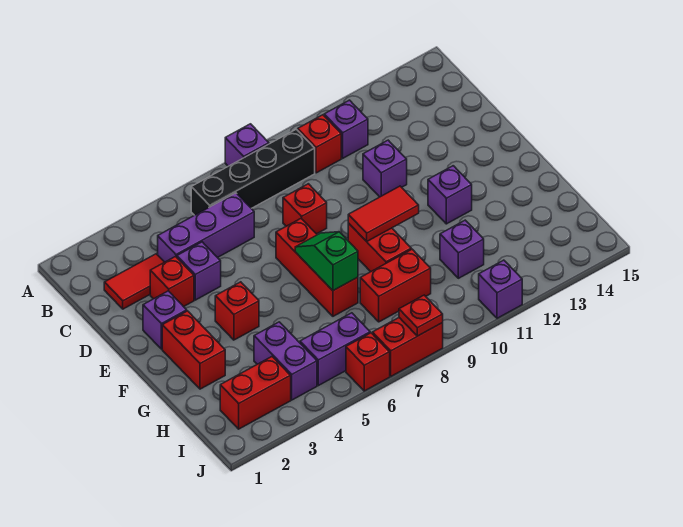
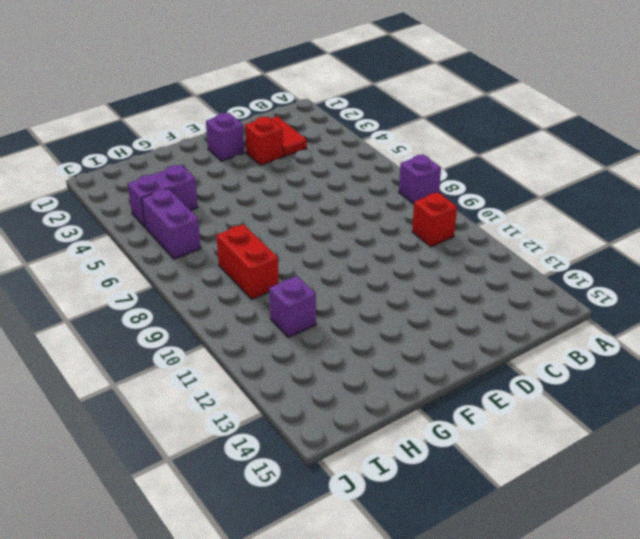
none -> black 1x4 brick [191,129,315,215]
none -> purple 1x1 brick [324,100,368,158]
none -> purple 1x3 brick [158,193,254,262]

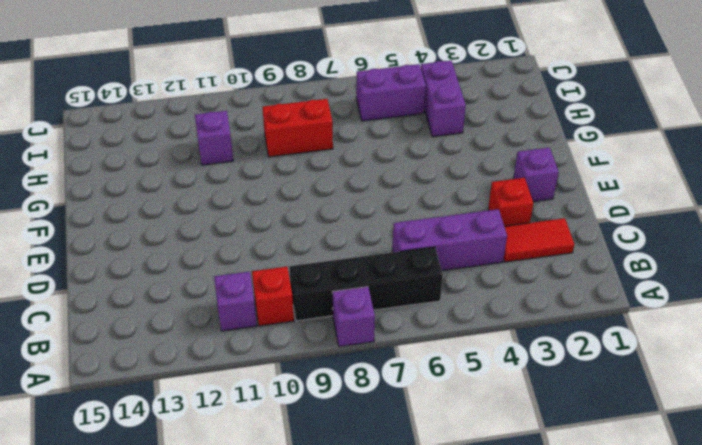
none -> purple 1x1 brick [177,242,221,300]
none -> red 1x1 brick [283,184,327,234]
none -> purple 1x1 brick [363,140,407,197]

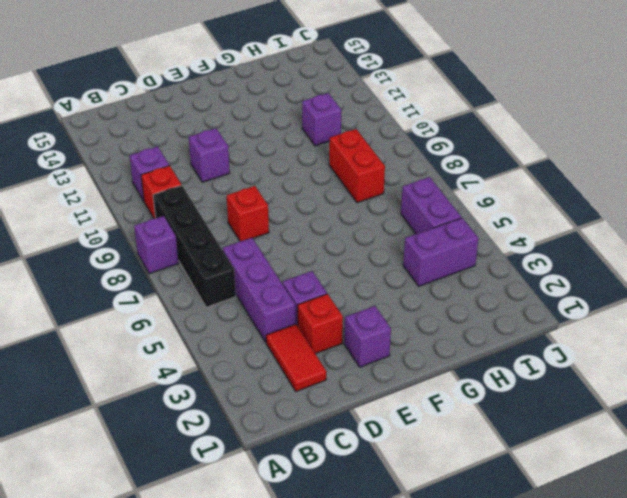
none -> red 1x3 brick [276,219,358,316]
none -> red 1x2 brick [162,311,225,389]
none -> red 1x1 brick [215,282,259,340]

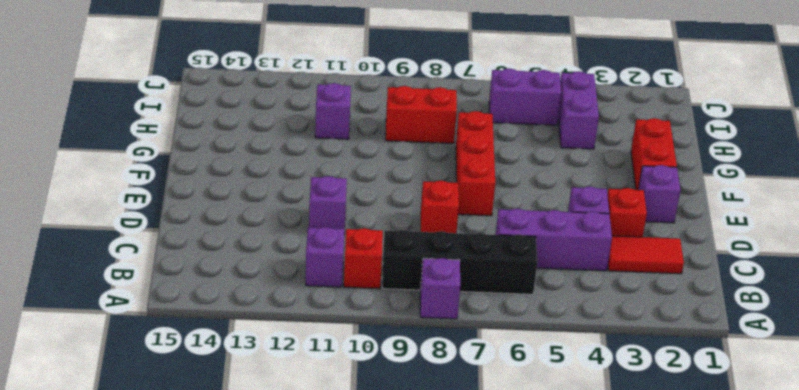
none -> red 1x1 brick [215,282,259,340]
none -> red 1x2 brick [348,223,411,272]
none -> purple 1x1 brick [428,166,472,224]

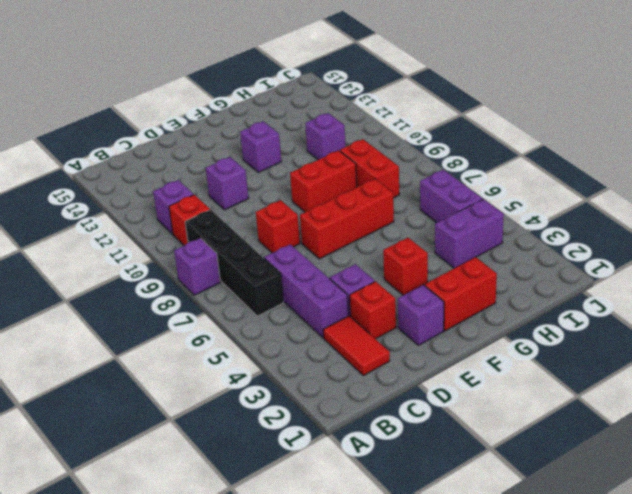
none -> red 1x2 brick [220,357,291,429]
none -> red 1x1 brick [346,333,390,391]
none -> red 1x2 brick [372,318,443,376]

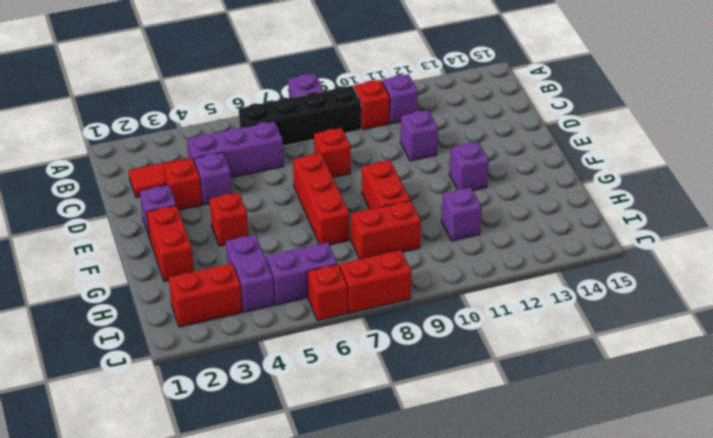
none -> purple 1x1 brick [479,260,522,318]
none -> green 1x2 slope [295,232,358,291]
none -> red 1x2 tile [348,186,419,242]

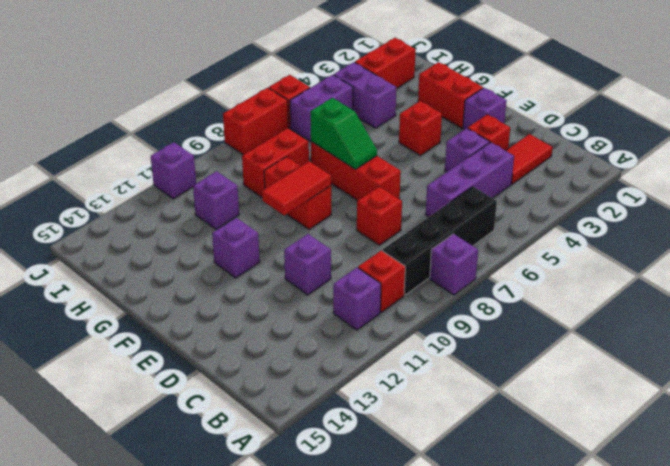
none -> red 1x1 plate [399,295,443,336]

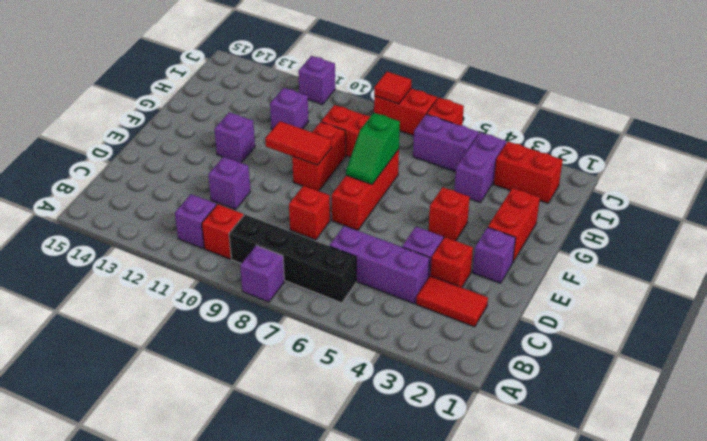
red 1x1 tile [374,72,411,104] -> red 1x1 plate [399,295,443,336]

